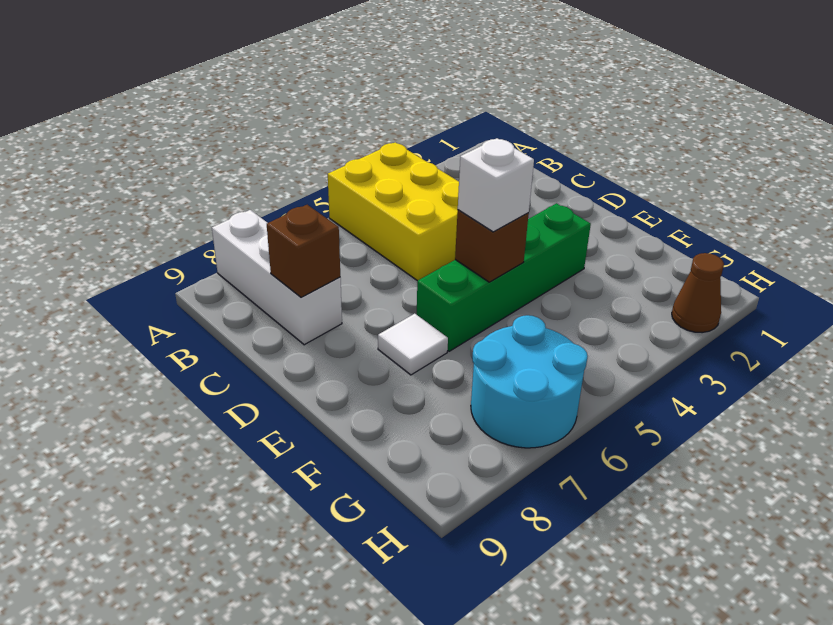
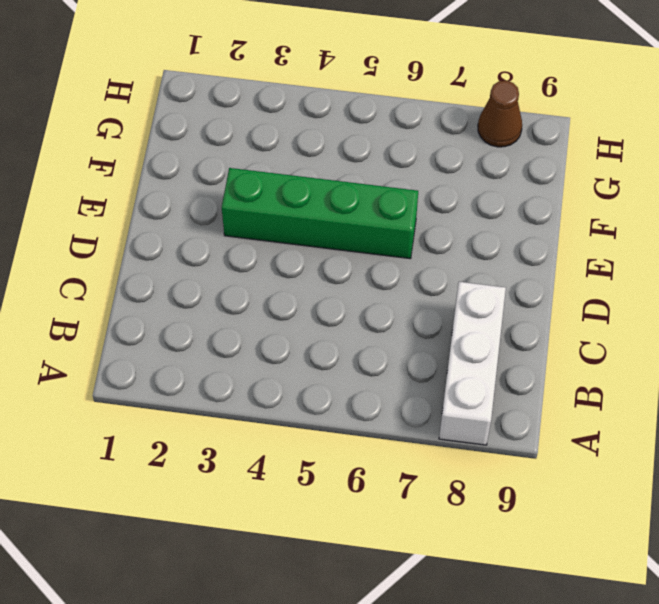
brown 1x1 cone [478,81,522,147] -> brown 1x1 cone moved to [672,253,724,333]
none -> yellow 2x3 brick [328,142,459,281]
none -> white 1x1 tile [378,314,448,375]

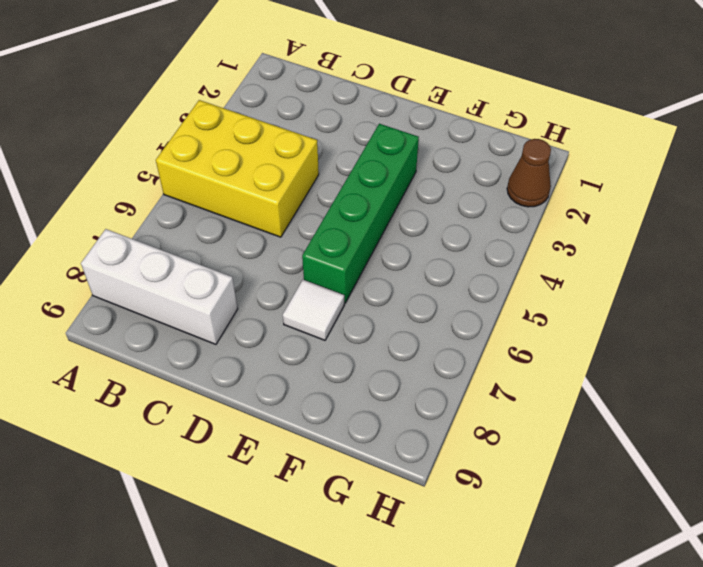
none -> cyan 2x2 round brick [471,315,588,448]
none -> brown 1x1 brick [267,205,340,297]

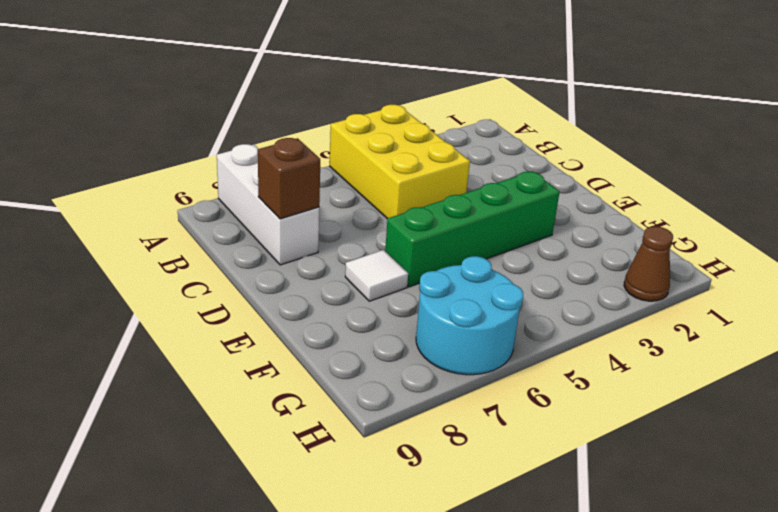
none -> brown 1x1 brick [455,210,529,282]
none -> white 1x1 brick [458,138,534,232]

